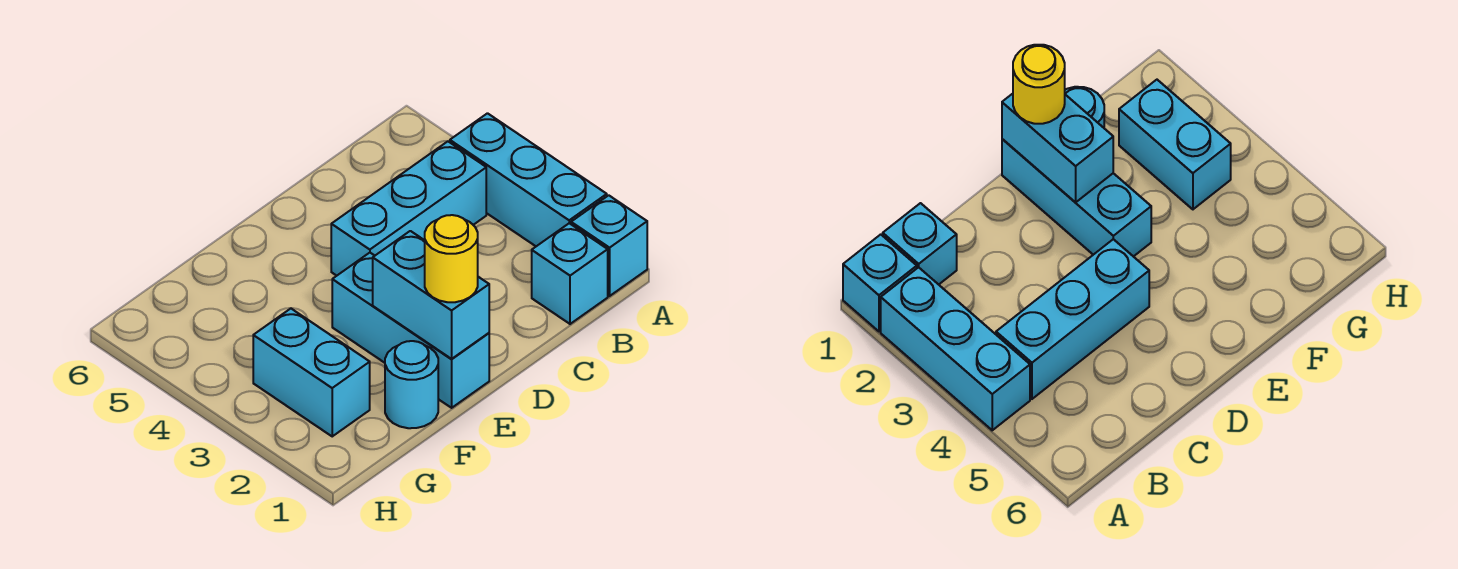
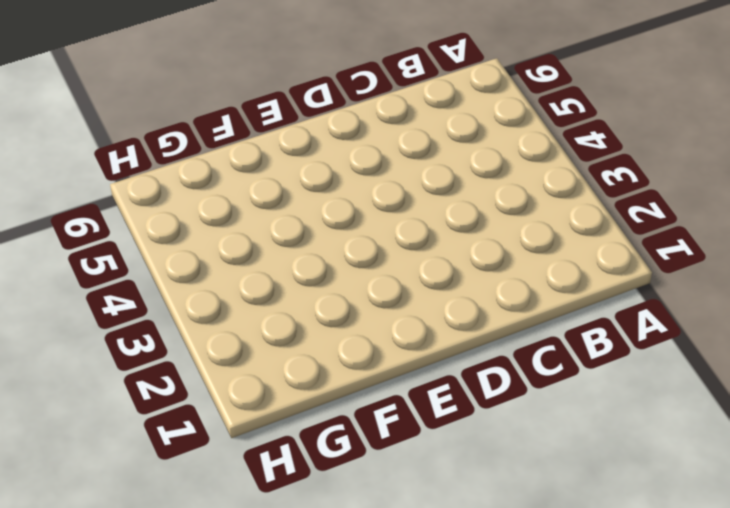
none -> cyan 1x1 brick [571,195,647,296]
none -> cyan 1x3 brick [450,113,607,246]

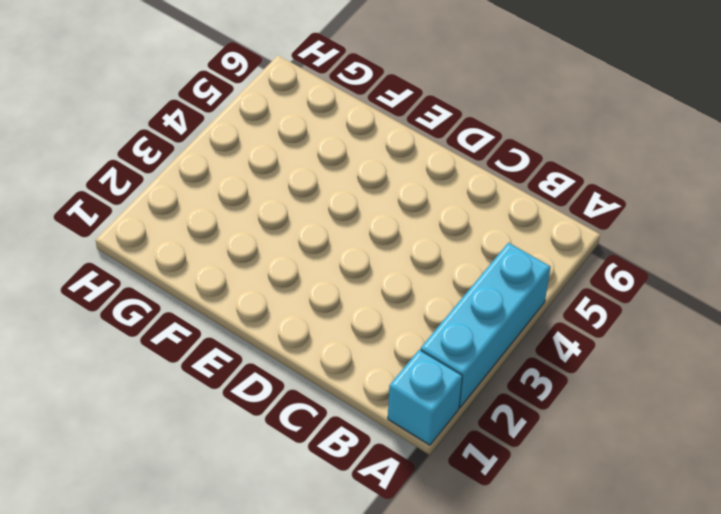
none -> cyan 1x1 brick [532,223,608,324]
none -> cyan 1x3 brick [331,142,486,276]

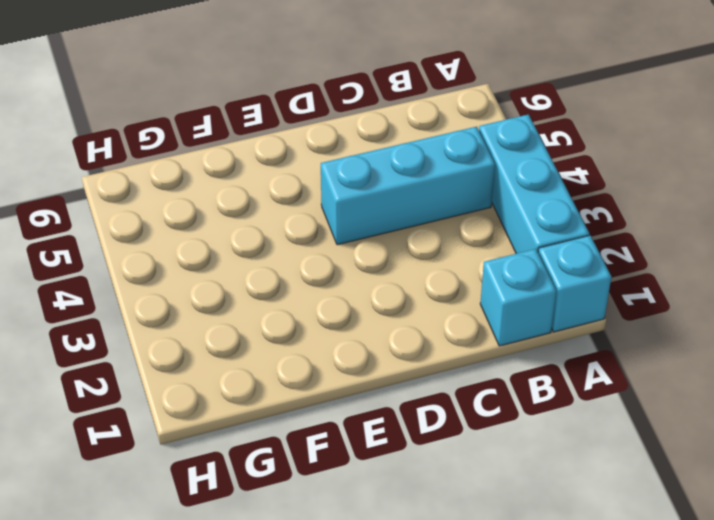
none -> cyan 1x3 brick [332,253,489,408]
none -> cyan 1x1 round brick [385,341,438,428]

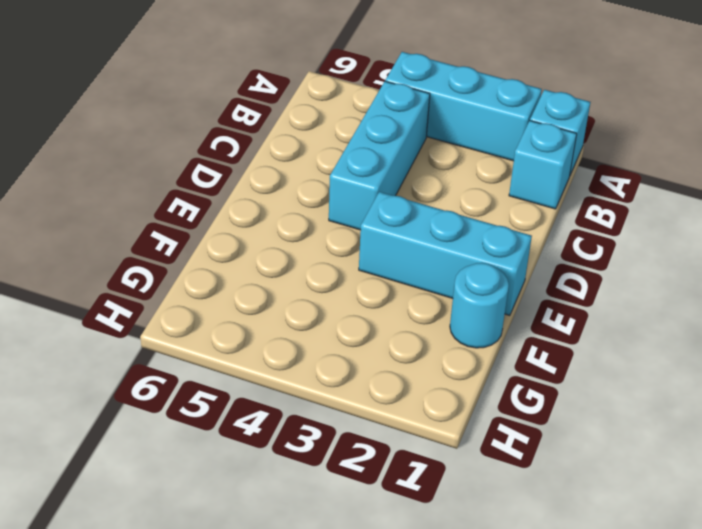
none -> cyan 1x2 brick [253,309,370,436]
none -> cyan 1x2 brick [373,231,489,359]

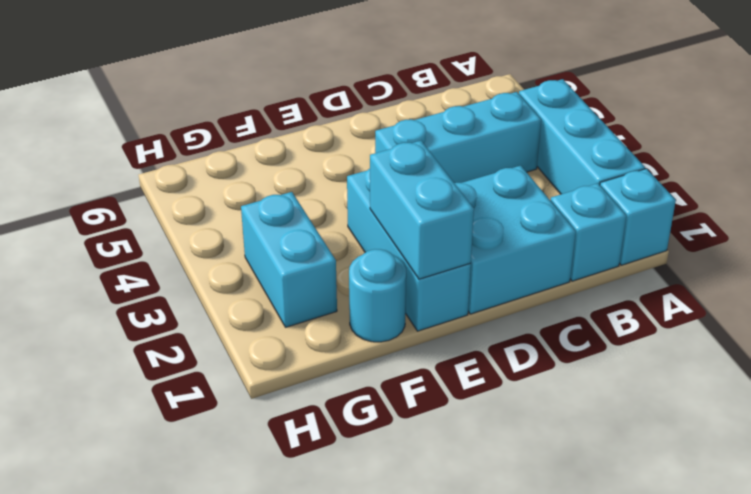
cyan 2x2 brick [455,166,576,314] -> none
none -> yellow 1x1 round brick [425,215,478,302]

